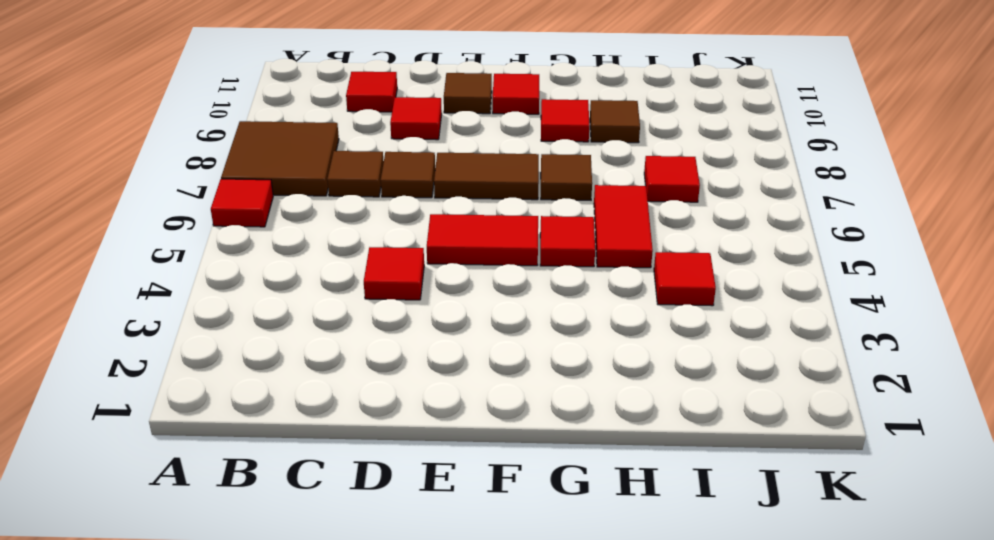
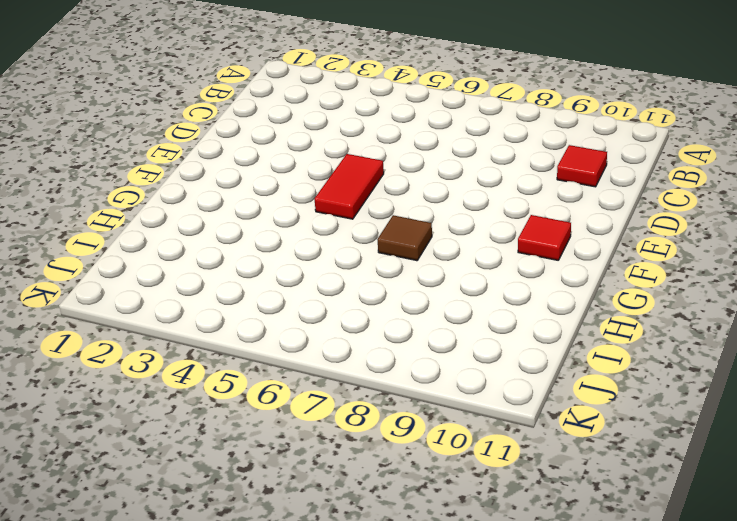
none -> red 1x1 tile [211,179,273,227]
none -> brown 2x2 tile [221,121,339,196]
none -> brown 1x1 tile [327,151,384,197]

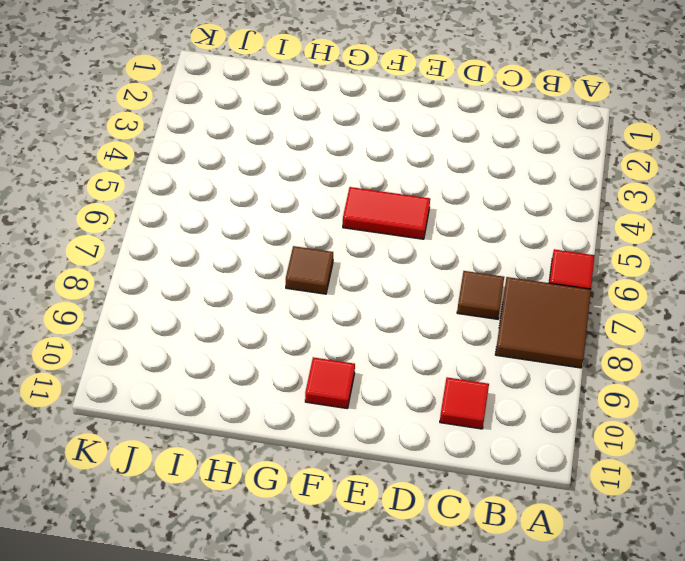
none -> red 1x1 tile [364,247,424,300]
none -> brown 1x1 tile [381,152,435,198]
none -> red 1x1 tile [390,97,442,140]

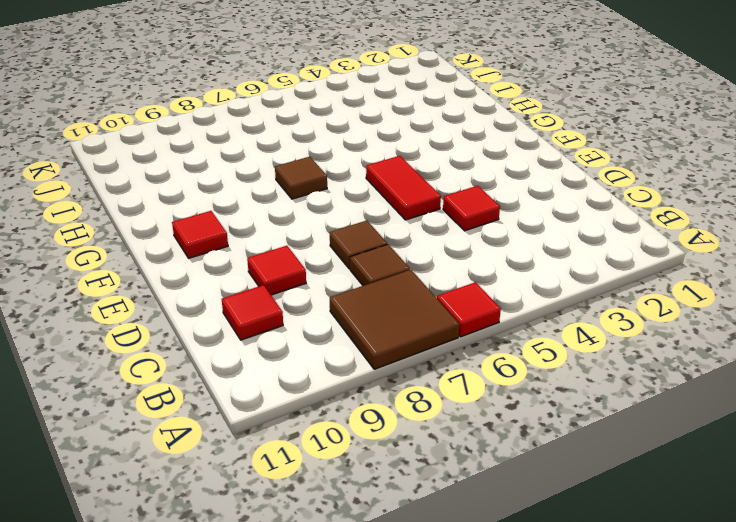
none -> brown 1x2 tile [434,153,539,200]
none -> brown 1x1 tile [444,73,492,114]
none -> red 1x1 tile [540,216,595,267]

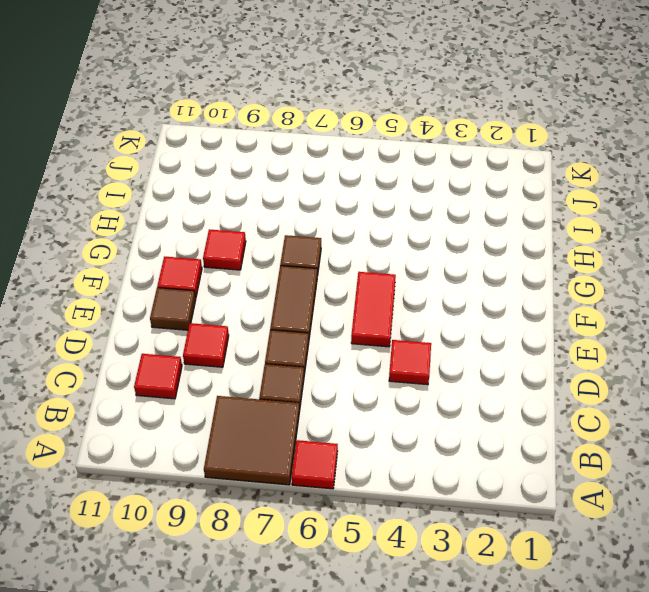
none -> red 1x1 tile [540,216,595,267]
none -> red 1x2 tile [594,185,653,268]
none -> brown 1x1 tile [590,100,640,143]

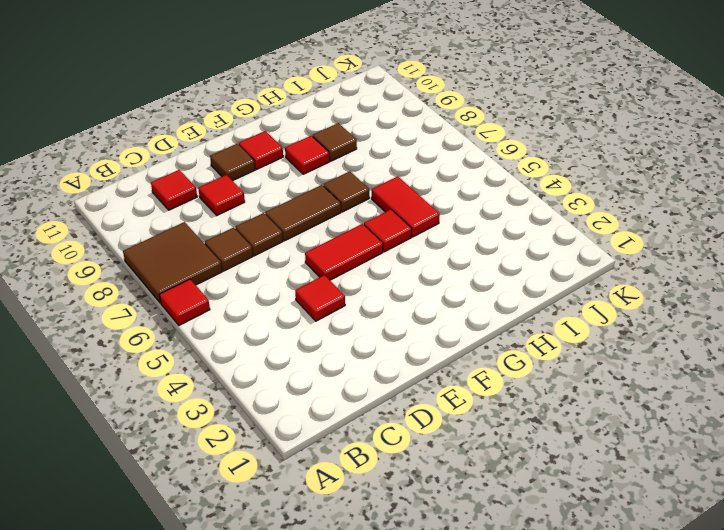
none -> red 1x1 tile [654,252,716,306]
none -> red 1x1 tile [644,156,700,202]

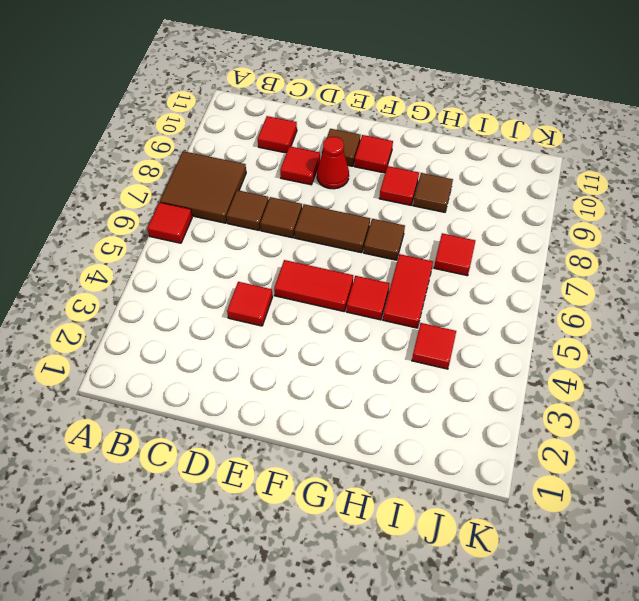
red 1x1 cone [317,137,349,189] -> none

